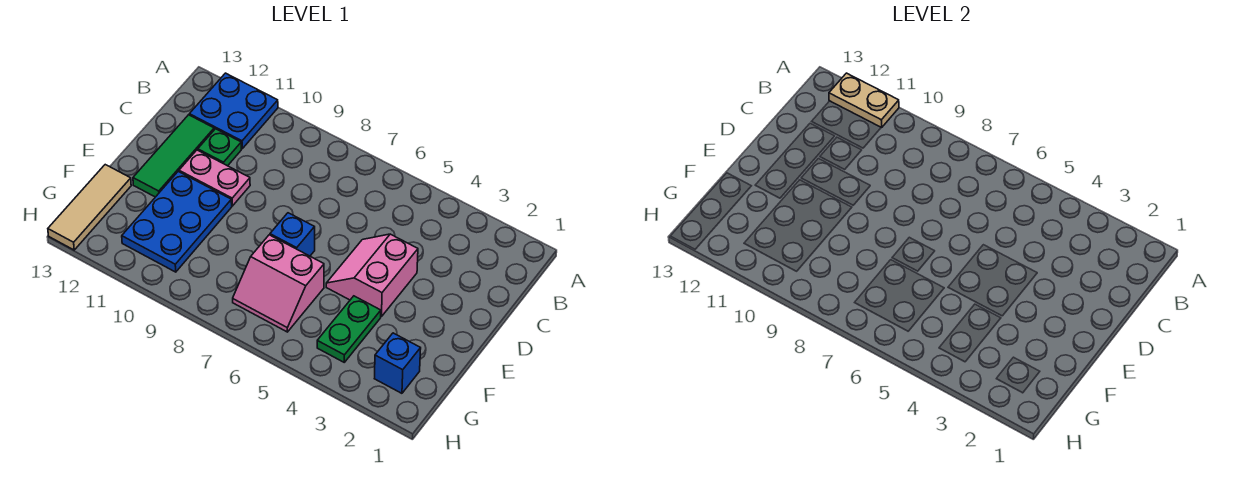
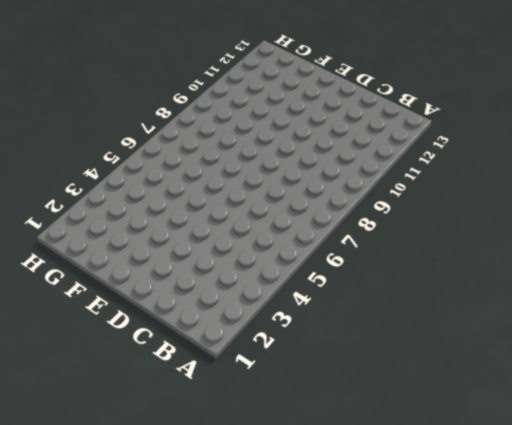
none -> blue 2x2 plate [189,73,278,149]
none -> green 1x1 plate [198,129,241,166]
none -> green 1x3 tile [133,115,214,197]

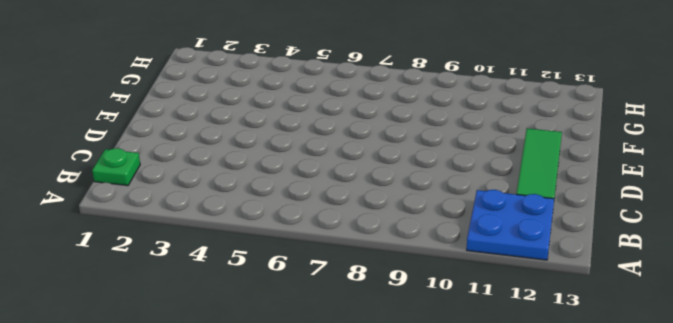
green 1x1 plate [92,148,140,186] -> green 1x1 plate moved to [198,129,241,166]
none -> pink 2x2 slope [326,234,418,317]
none -> pink 1x2 plate [179,150,250,206]
none -> blue 1x1 brick [270,213,315,256]

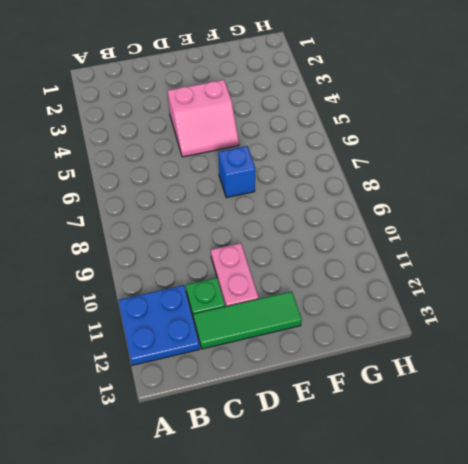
none -> blue 2x3 plate [122,171,232,272]
none -> green 1x2 plate [317,296,381,362]
none -> pink 2x2 slope [233,235,324,332]

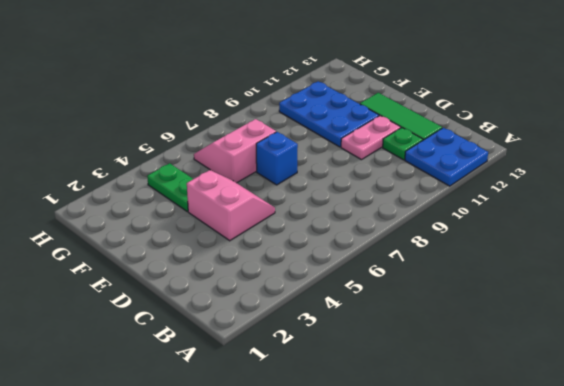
none -> tan 1x3 tile [48,165,131,250]
none -> blue 1x1 brick [374,333,421,393]
none -> tan 1x2 plate [829,73,899,128]

